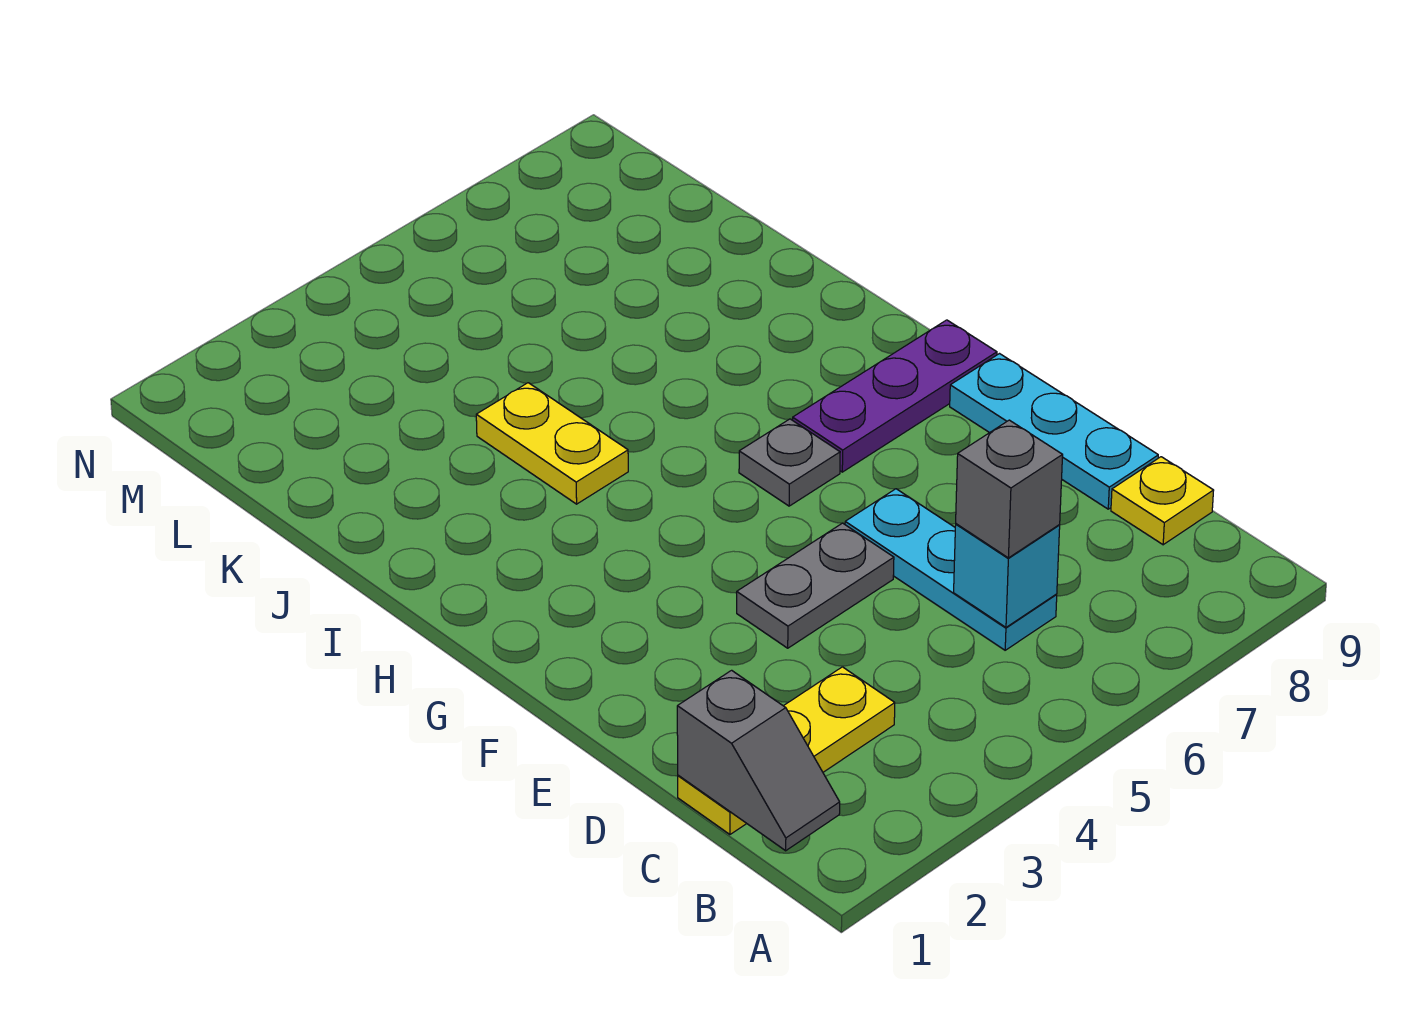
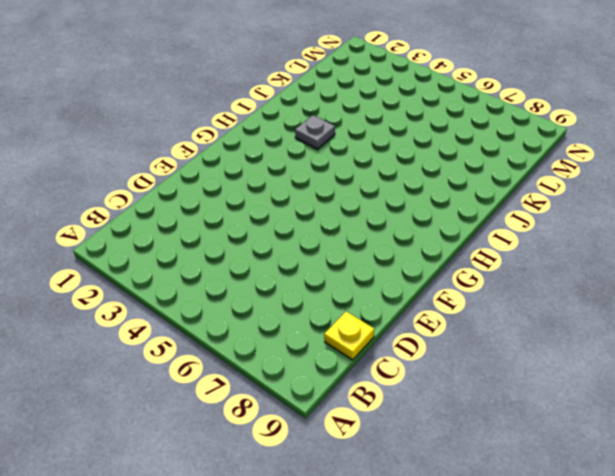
grey 1x1 plate [295,115,335,149] -> grey 1x1 plate moved to [739,419,840,506]
none -> yellow 1x3 plate [678,667,895,834]
none -> cyan 1x3 plate [845,489,1057,650]

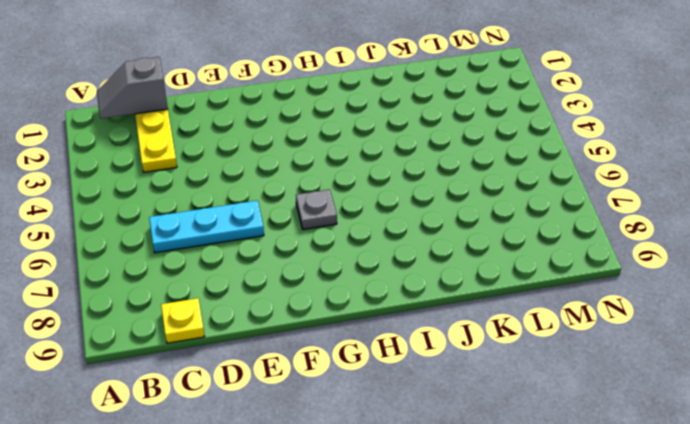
none -> cyan 1x3 plate [950,354,1158,509]
none -> grey 1x2 plate [737,523,894,648]

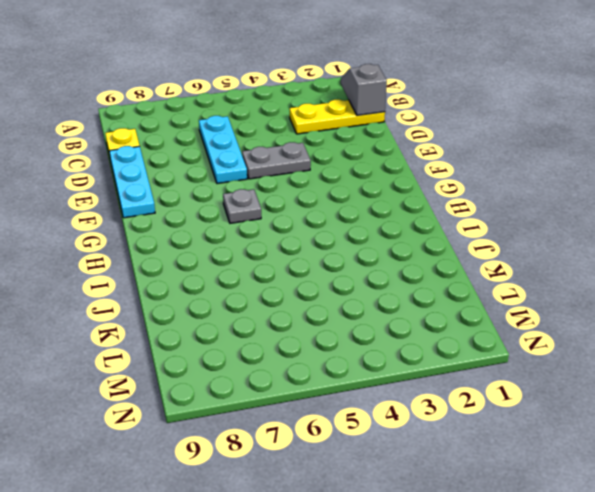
none -> purple 1x3 plate [793,320,997,472]
none -> yellow 1x2 plate [476,383,628,504]

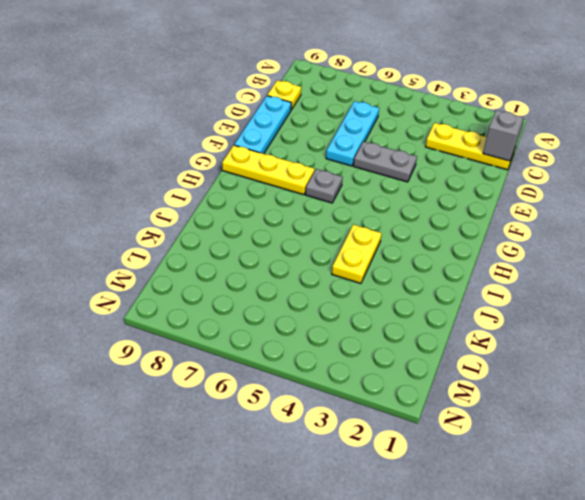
yellow 1x3 plate [222,145,315,195] -> purple 1x3 plate [793,320,997,472]
none -> cyan 1x1 brick [954,524,1060,627]
none -> grey 1x1 brick [956,420,1063,558]

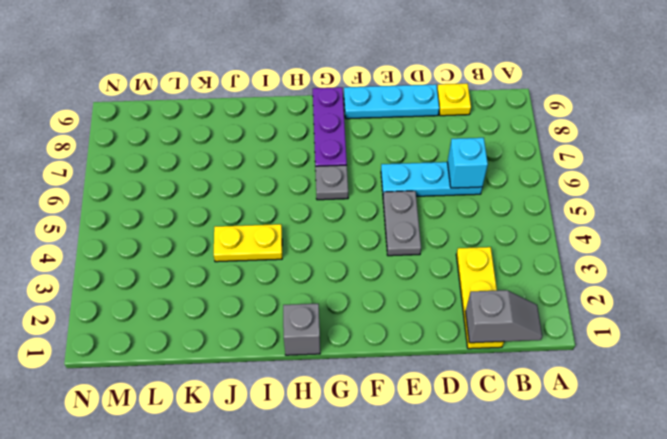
grey 1x1 brick [283,304,320,355] -> grey 1x1 brick moved to [956,420,1063,558]

